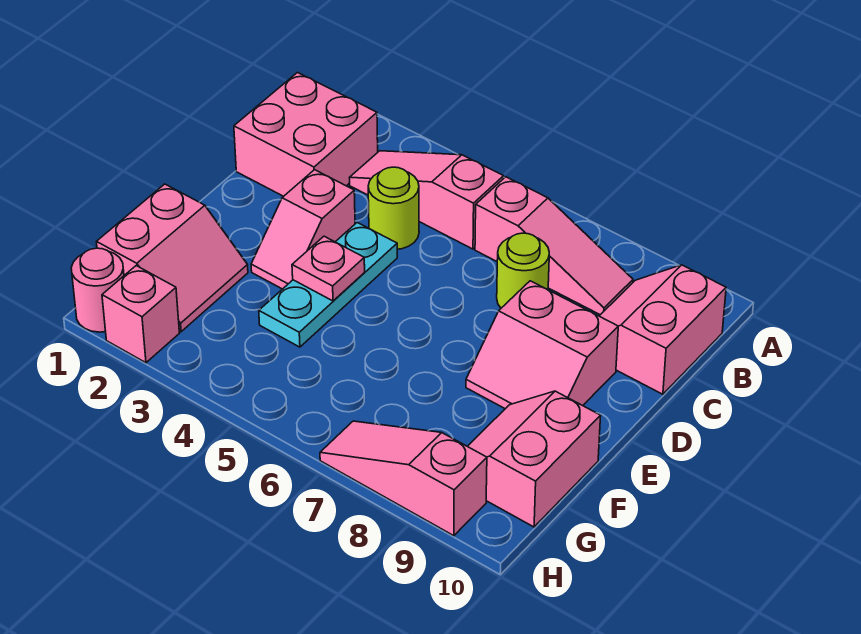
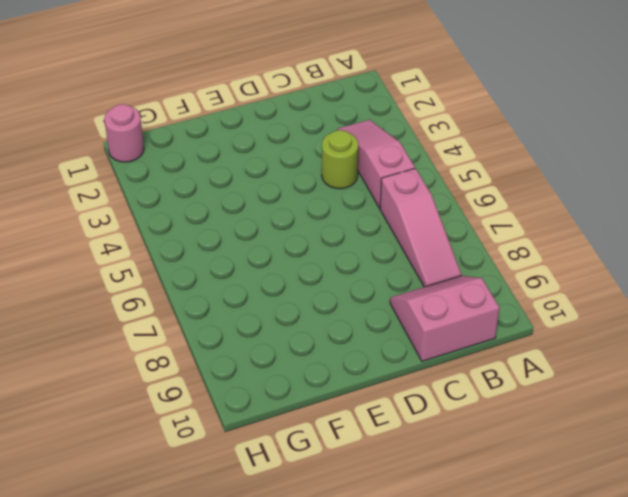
none -> pink 2x2 brick [234,73,378,196]
none -> lime 1x1 round brick [497,233,549,308]
none -> pink 1x2 slope [251,170,355,289]

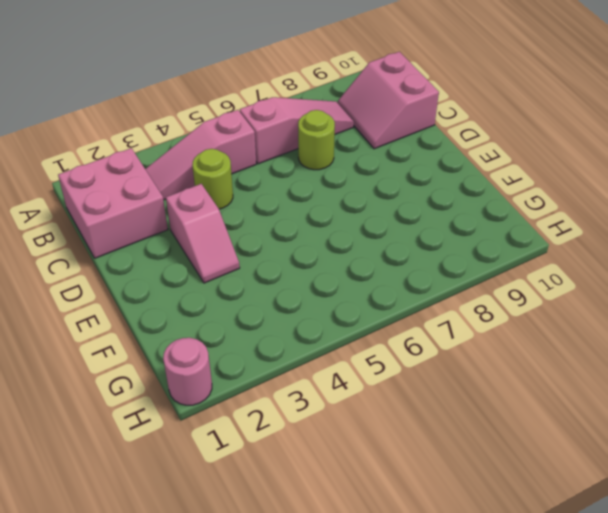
none -> cyan 1x3 plate [259,223,397,347]
none -> pink 2x2 slope [466,281,618,409]
none -> pink 2x2 slope [97,184,248,332]

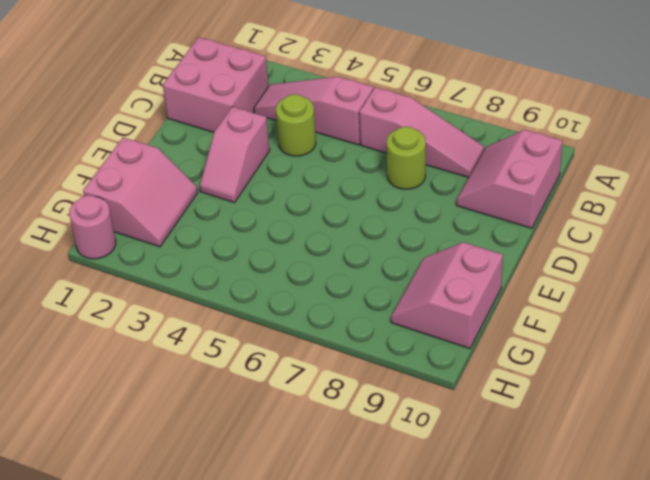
none -> cyan 1x3 plate [259,223,397,347]
none -> pink 2x2 slope [466,281,618,409]
none -> pink 1x1 brick [102,266,179,363]

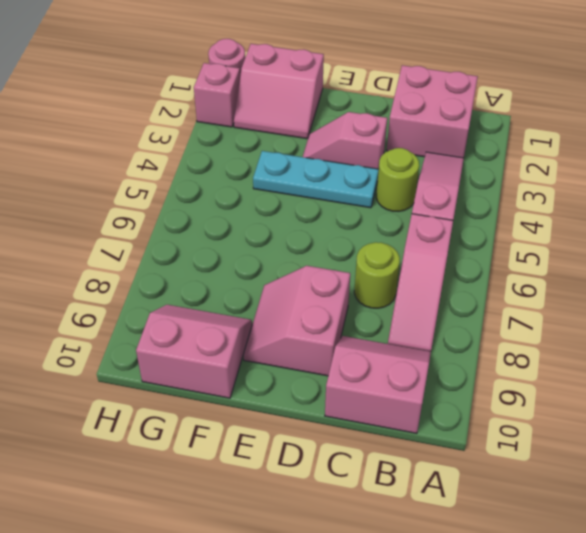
none -> pink 1x3 slope [320,421,487,536]
none -> pink 1x1 plate [292,236,365,301]

